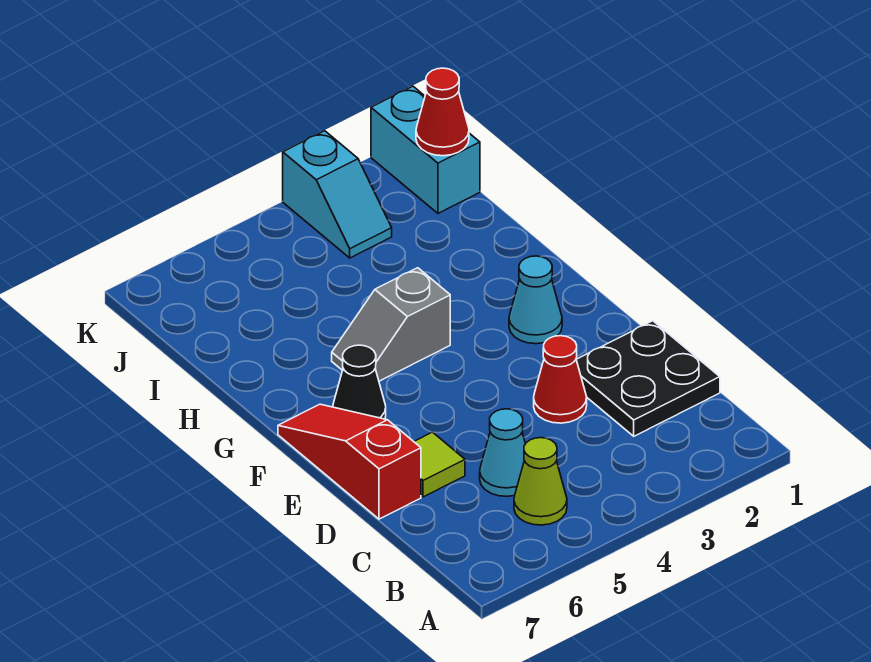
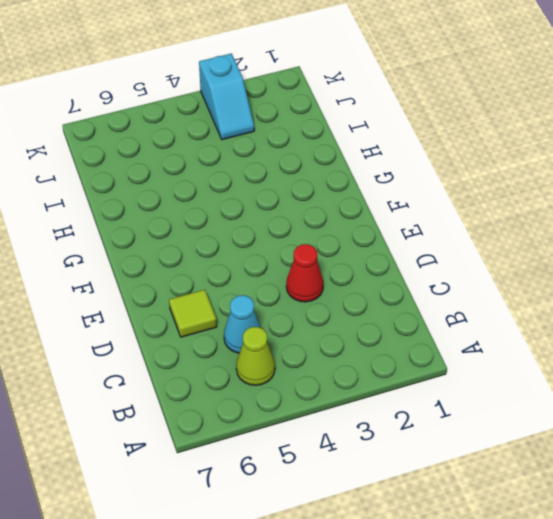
none -> black 2x2 plate [576,321,720,436]
none -> red 1x3 slope [278,404,421,519]
none -> cyan 1x1 cone [509,256,562,344]

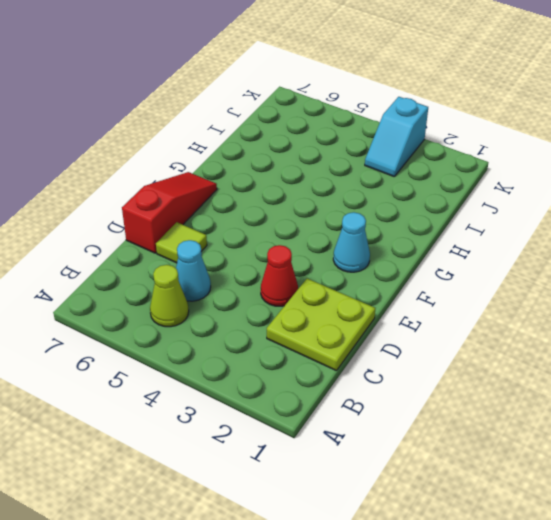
lime 2x2 plate [267,279,375,371] -> black 2x2 plate [576,321,720,436]
none -> black 1x1 cone [333,345,386,419]
none -> grey 1x2 slope [332,268,450,381]
none -> cyan 1x2 brick [371,86,480,213]

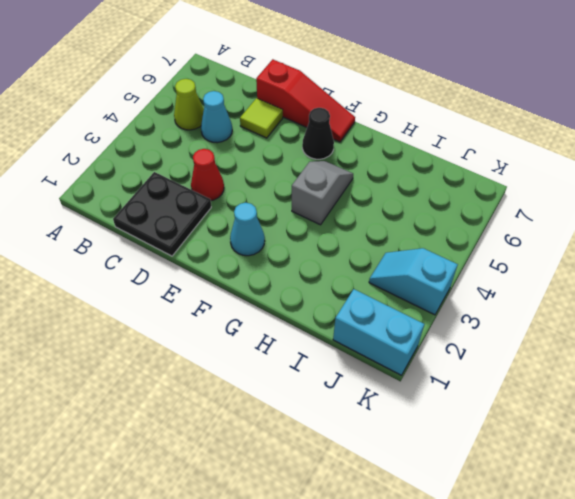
none -> red 1x1 cone [416,68,469,156]

